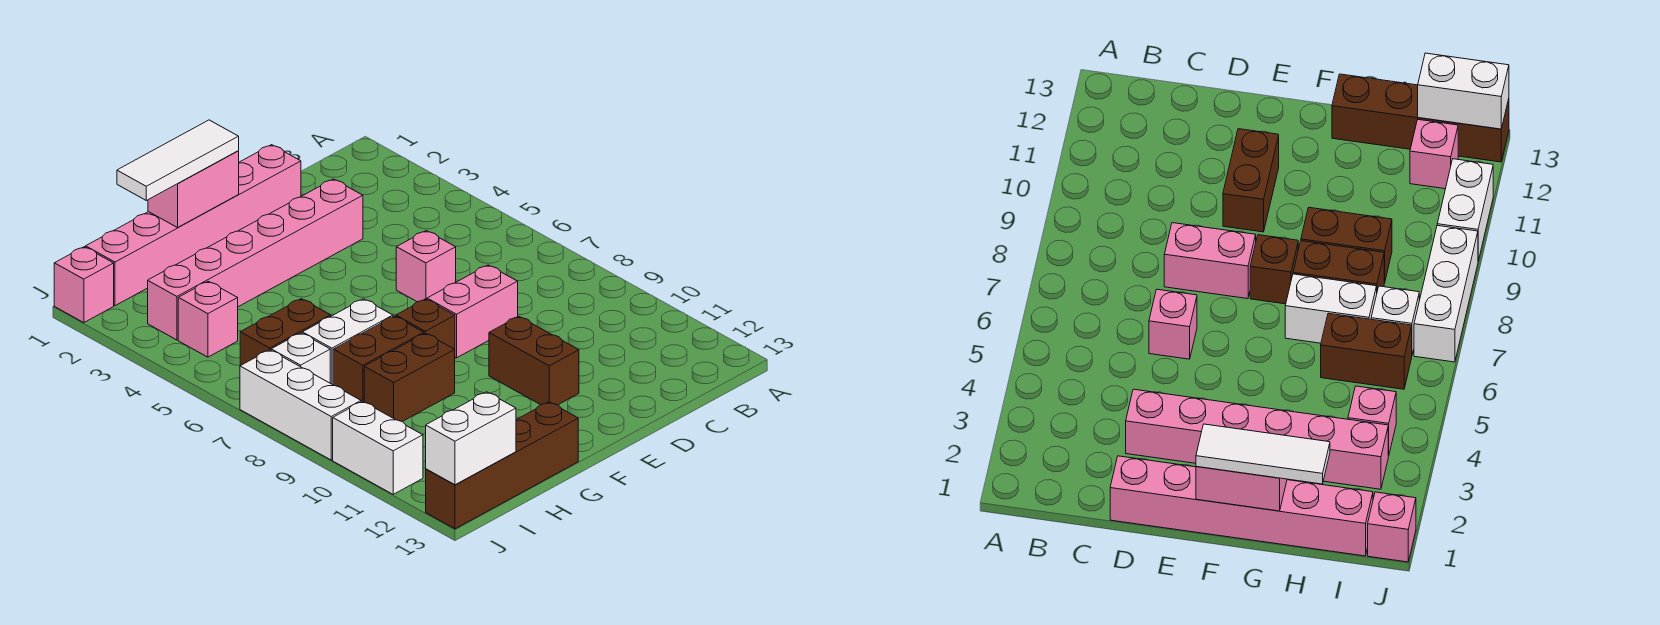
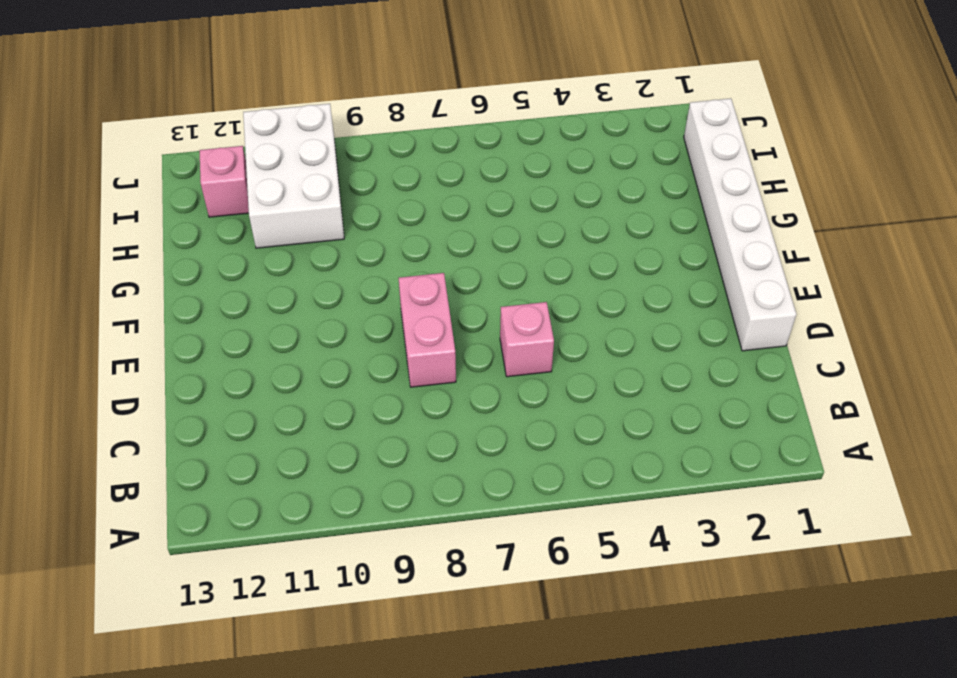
white 1x6 brick [684,98,796,351] -> pink 1x6 brick [86,145,301,306]
white 2x3 brick [243,104,344,248] -> white 1x2 brick [333,401,423,494]
none -> pink 1x6 brick [148,179,363,340]
none -> brown 1x2 brick [489,316,579,405]
none -> brown 1x1 brick [396,299,455,350]

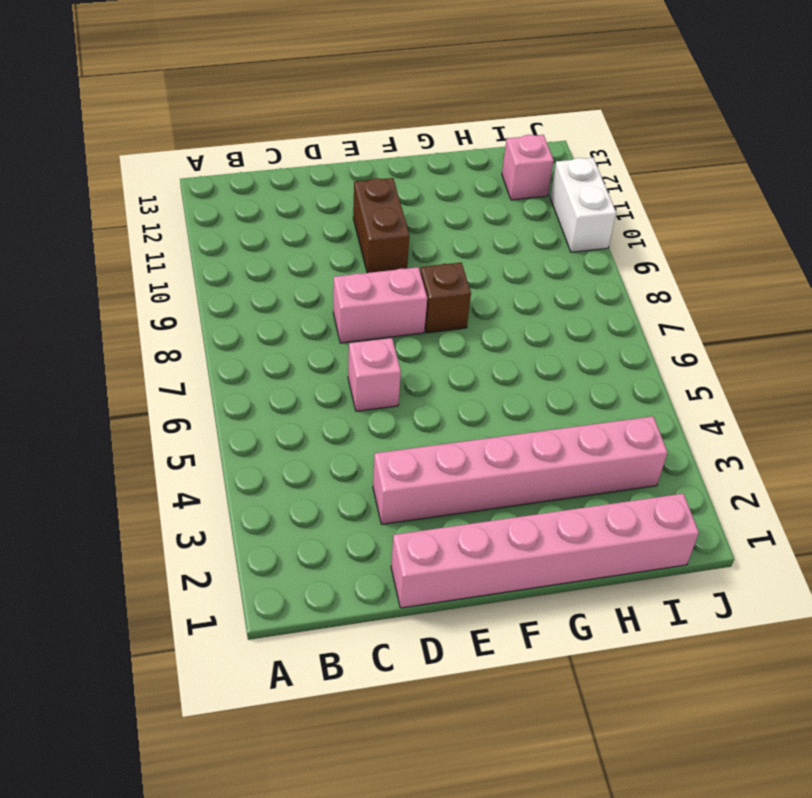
none -> white 1x2 brick [302,299,393,385]
none -> brown 1x2 brick [333,316,424,402]
none -> brown 1x2 brick [364,333,455,422]

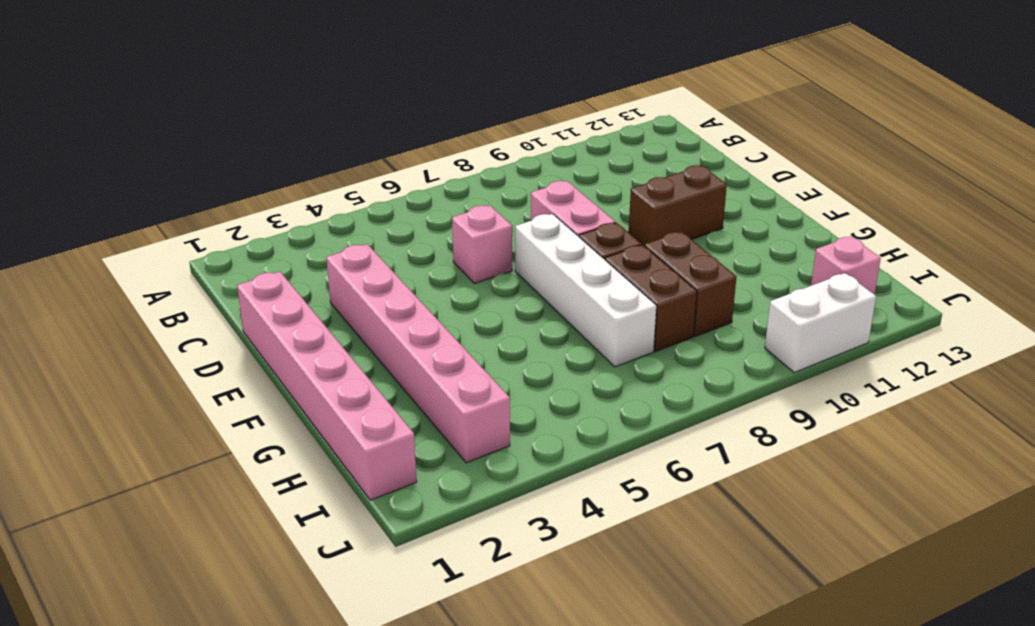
white 1x4 brick [515,214,656,367] -> white 1x2 brick [302,299,393,385]
none -> brown 1x4 brick [426,402,578,529]
none -> brown 1x2 brick [240,299,331,366]
none -> pink 1x1 brick [178,281,238,357]

